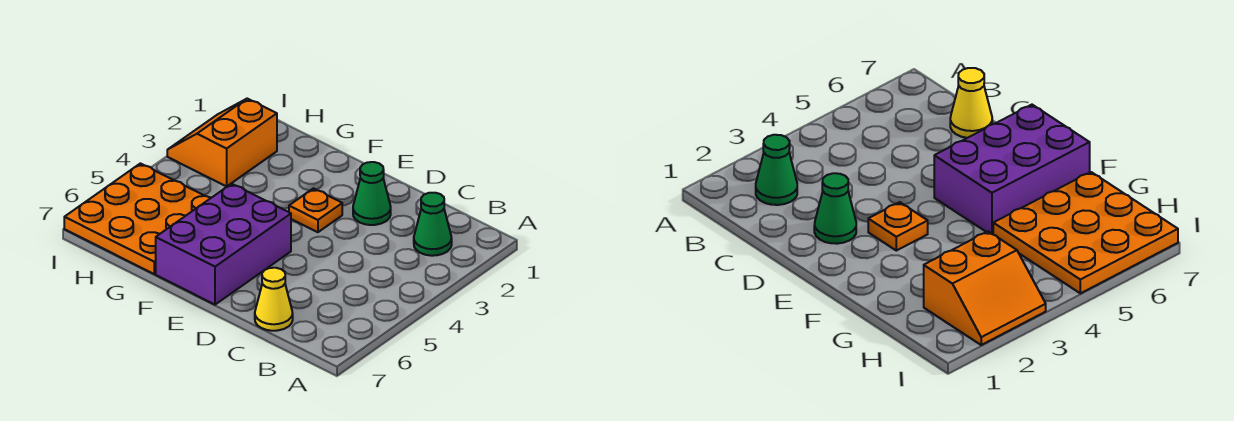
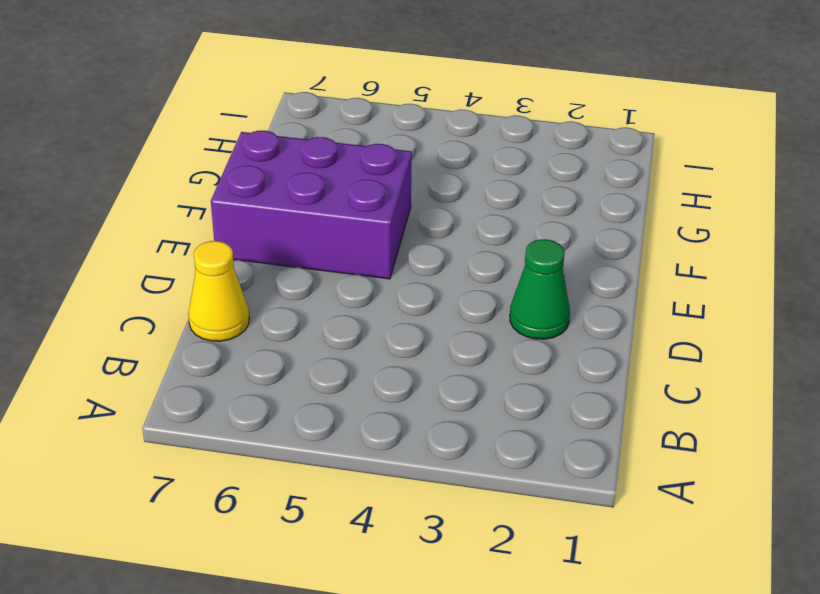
none -> green 1x1 cone [414,193,452,256]
none -> orange 1x1 plate [289,189,342,232]

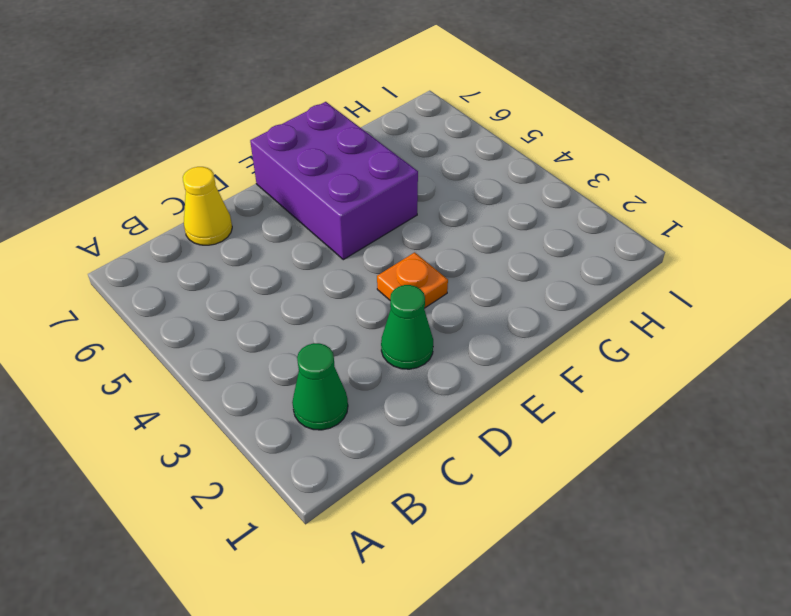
none -> orange 3x3 plate [64,163,211,274]
none -> orange 2x2 slope [167,99,277,186]

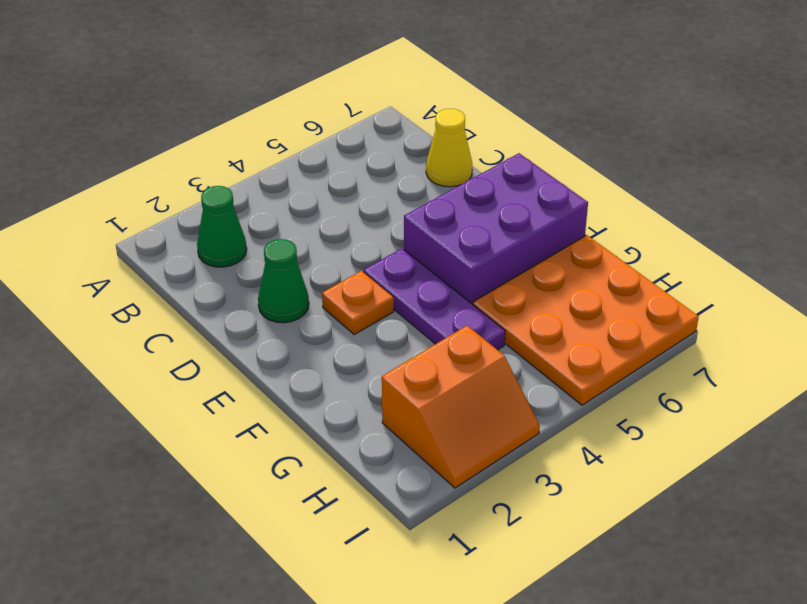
purple 1x3 plate [364,248,505,350] -> none

